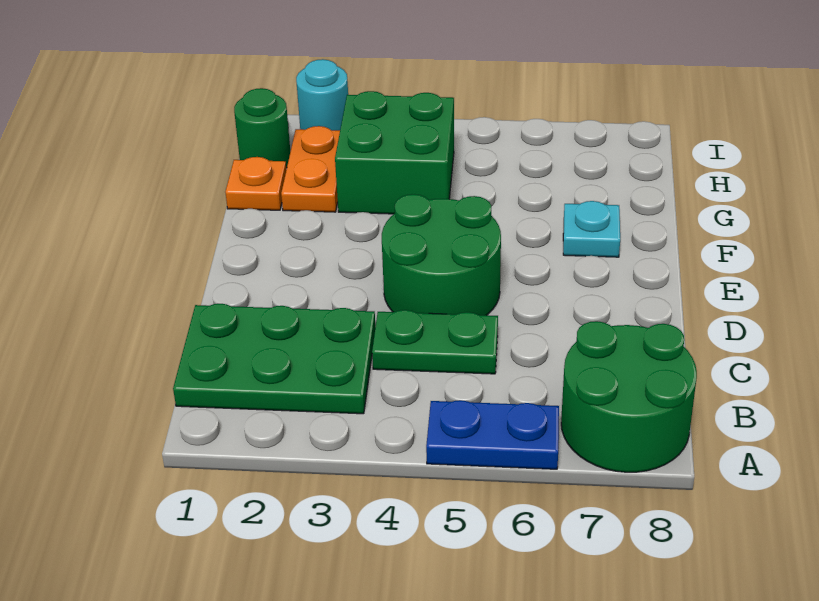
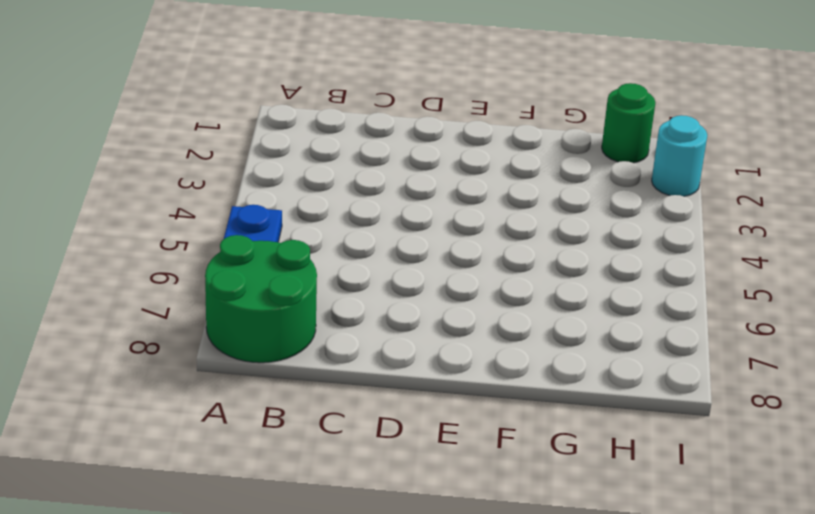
none -> green 2x3 plate [173,304,375,414]
none -> green 1x2 plate [372,310,498,374]

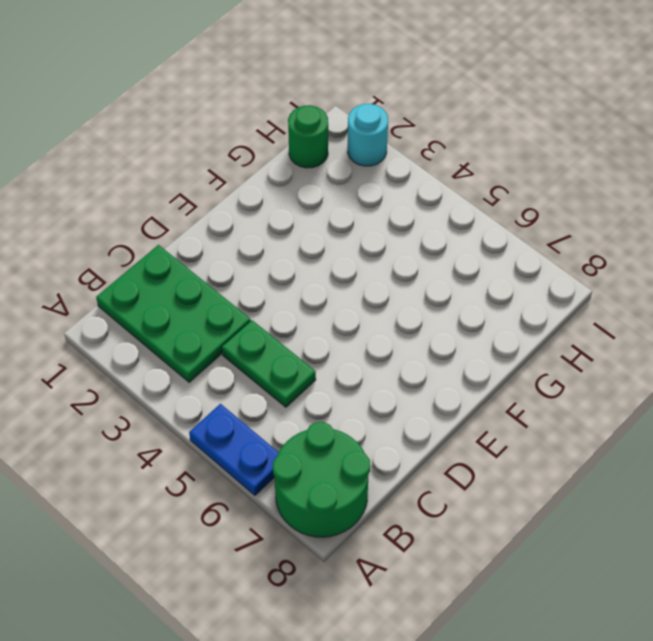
none -> green 2x2 round brick [382,194,501,315]
none -> cyan 1x1 plate [563,201,620,257]

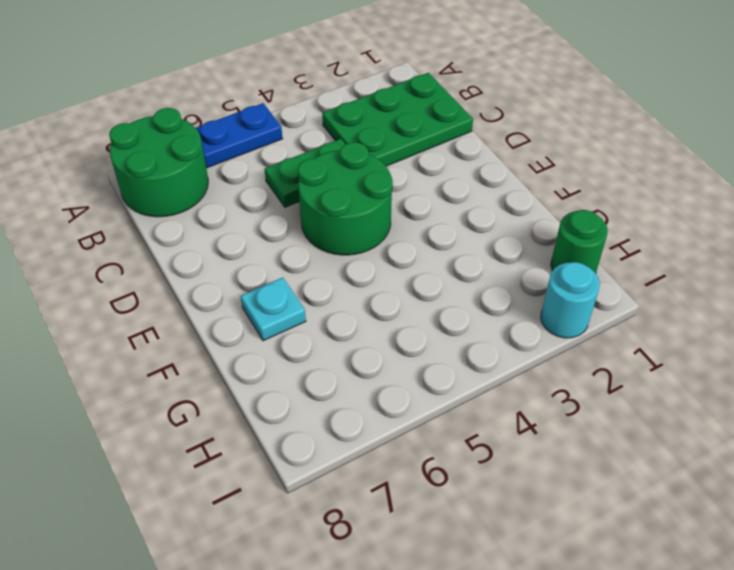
none -> orange 1x1 plate [225,157,286,210]
none -> orange 1x2 plate [281,126,340,212]

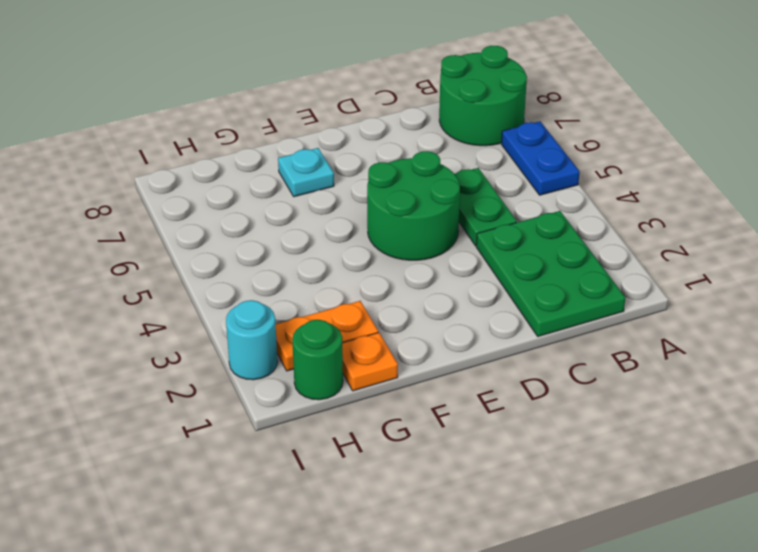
none -> green 2x2 brick [335,91,454,214]

